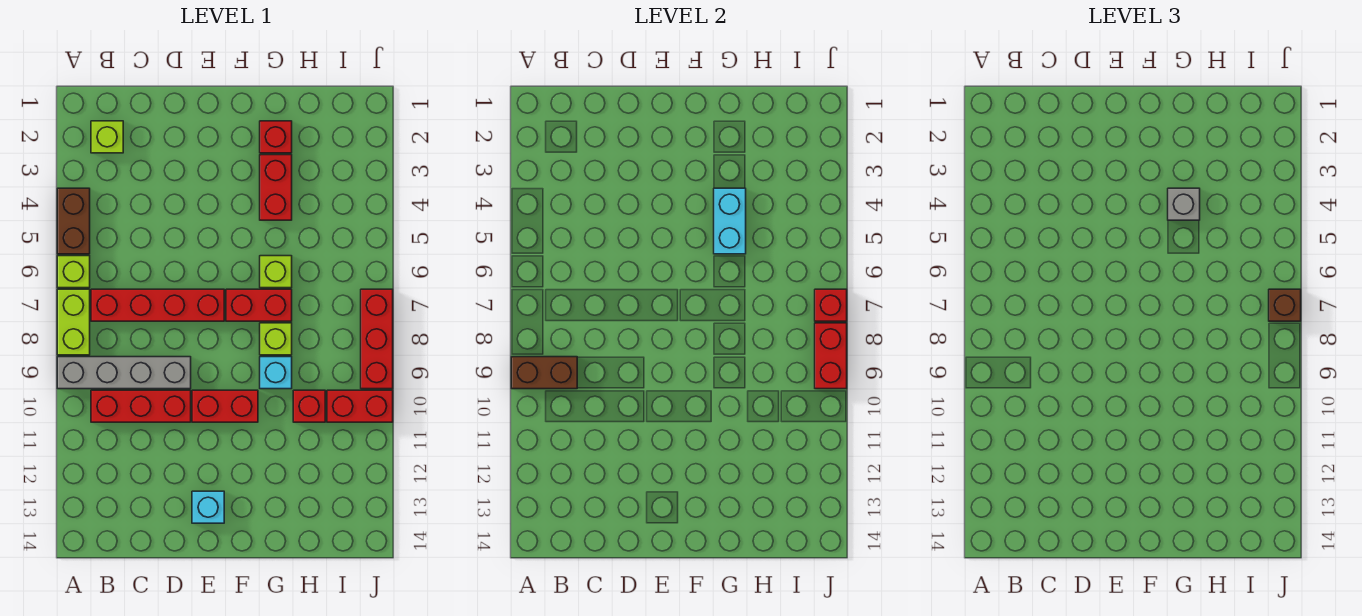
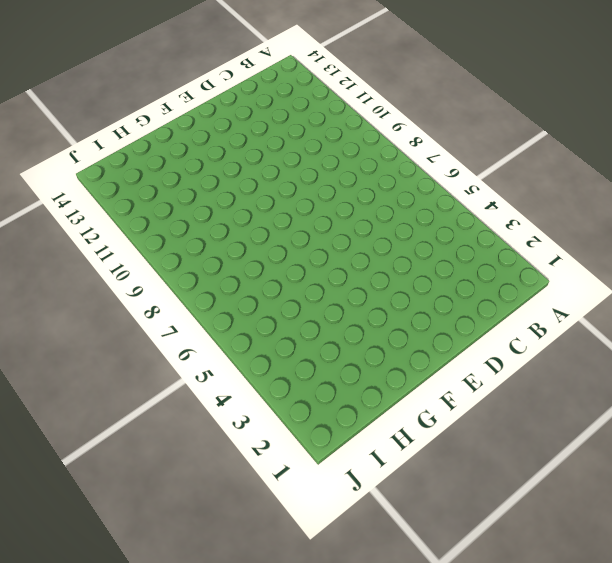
none -> brown 1x2 brick [57,188,90,254]
none -> lime 1x1 brick [57,256,90,288]
none -> lime 1x2 brick [57,289,90,355]

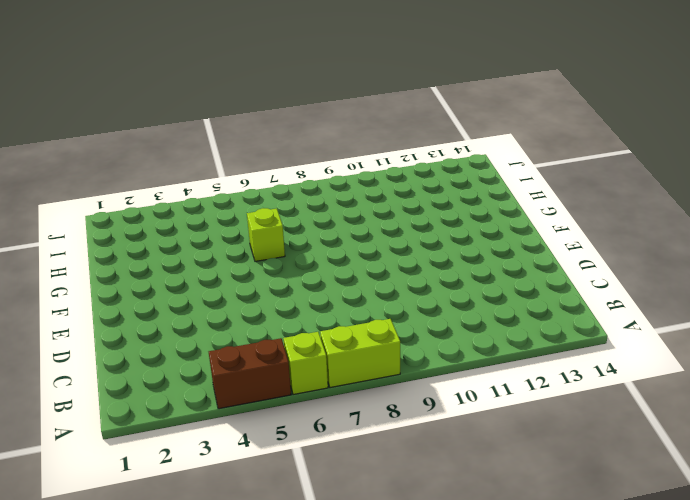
none -> grey 1x4 brick [57,357,191,389]
none -> lime 1x1 brick [91,121,123,153]
none -> red 1x4 brick [91,289,224,321]

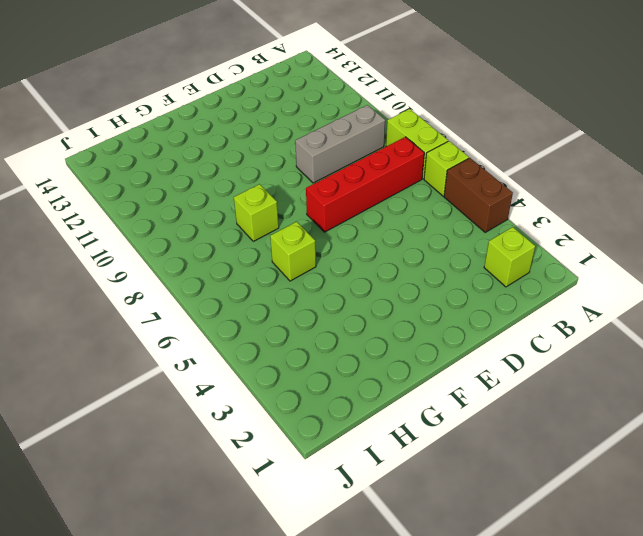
grey 1x3 brick [295,105,385,183] -> grey 1x4 brick [57,357,191,389]
none -> red 1x3 brick [91,390,191,422]
none -> red 1x2 brick [192,390,258,422]
none -> cyan 1x1 brick [192,491,224,523]

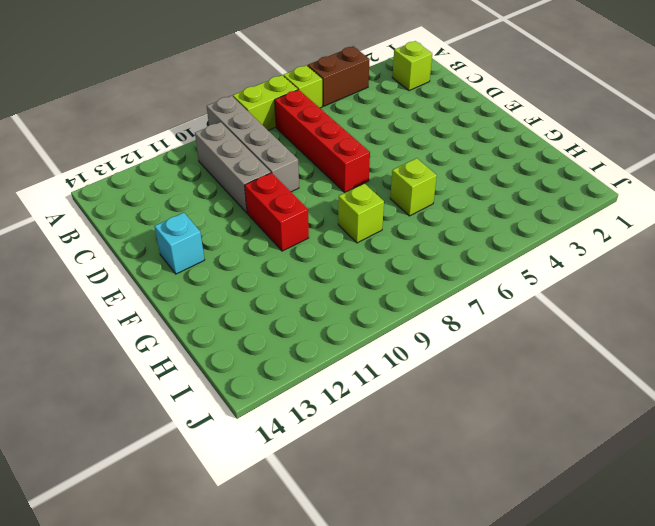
grey 1x3 brick [195,122,271,213] -> red 1x3 brick [91,390,191,422]
none -> red 1x2 brick [226,289,292,321]
none -> red 1x1 brick [260,121,292,153]
none -> red 1x2 brick [260,155,292,220]

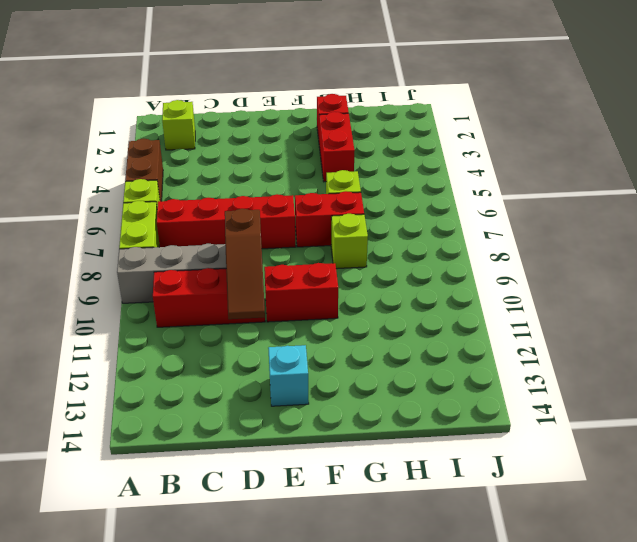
brown 1x3 slope [225,209,265,319] -> none
none -> cyan 1x1 brick [260,357,292,389]
none -> red 1x1 brick [293,390,325,422]
none -> red 1x2 brick [327,390,393,422]

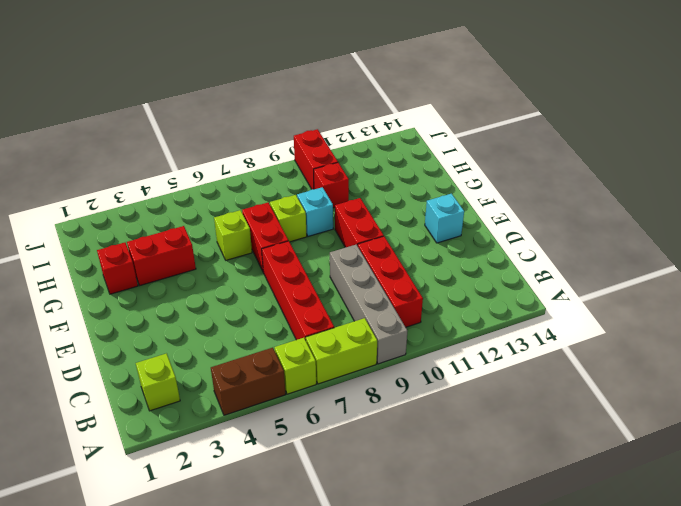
none -> red 1x3 brick [361,289,393,389]
none -> brown 1x2 brick [511,357,577,389]
none -> cyan 1x2 brick [714,188,746,254]

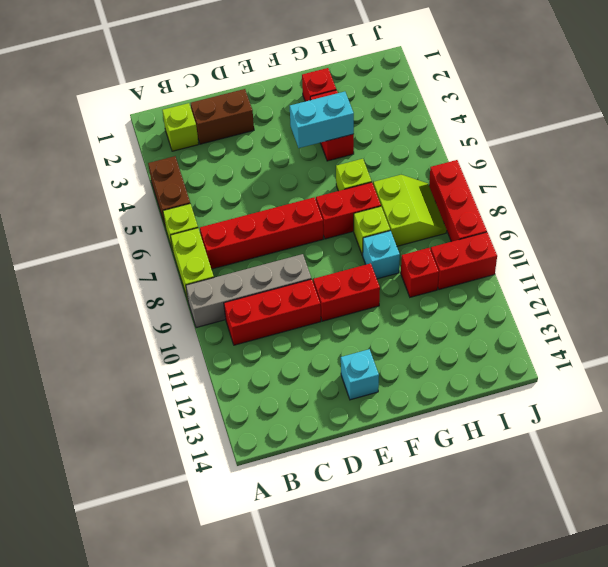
brown 1x2 brick [191,89,254,144] -> brown 1x2 brick moved to [511,357,577,389]
cyan 1x2 brick [290,92,354,148] -> cyan 1x2 brick turned to [714,188,746,254]
lime 2x2 slope [373,175,447,246] -> none
none -> red 1x1 brick [815,289,847,321]
none -> red 1x2 brick [815,323,847,389]
none -> grey 1x1 brick [1168,188,1200,220]

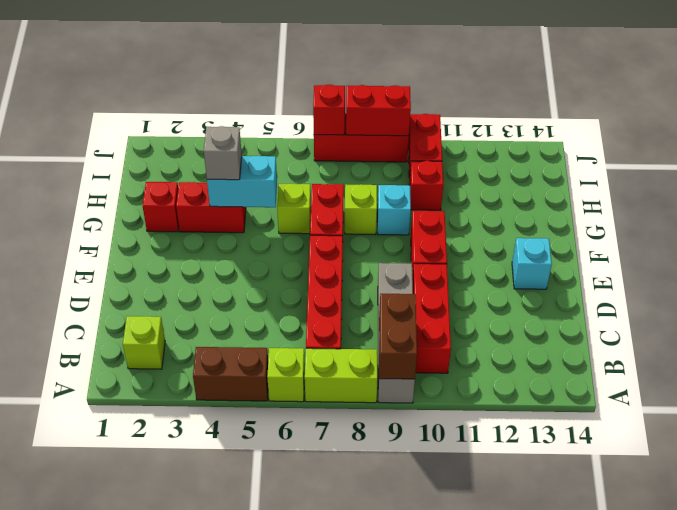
none -> brown 1x1 brick [1269,289,1301,321]

